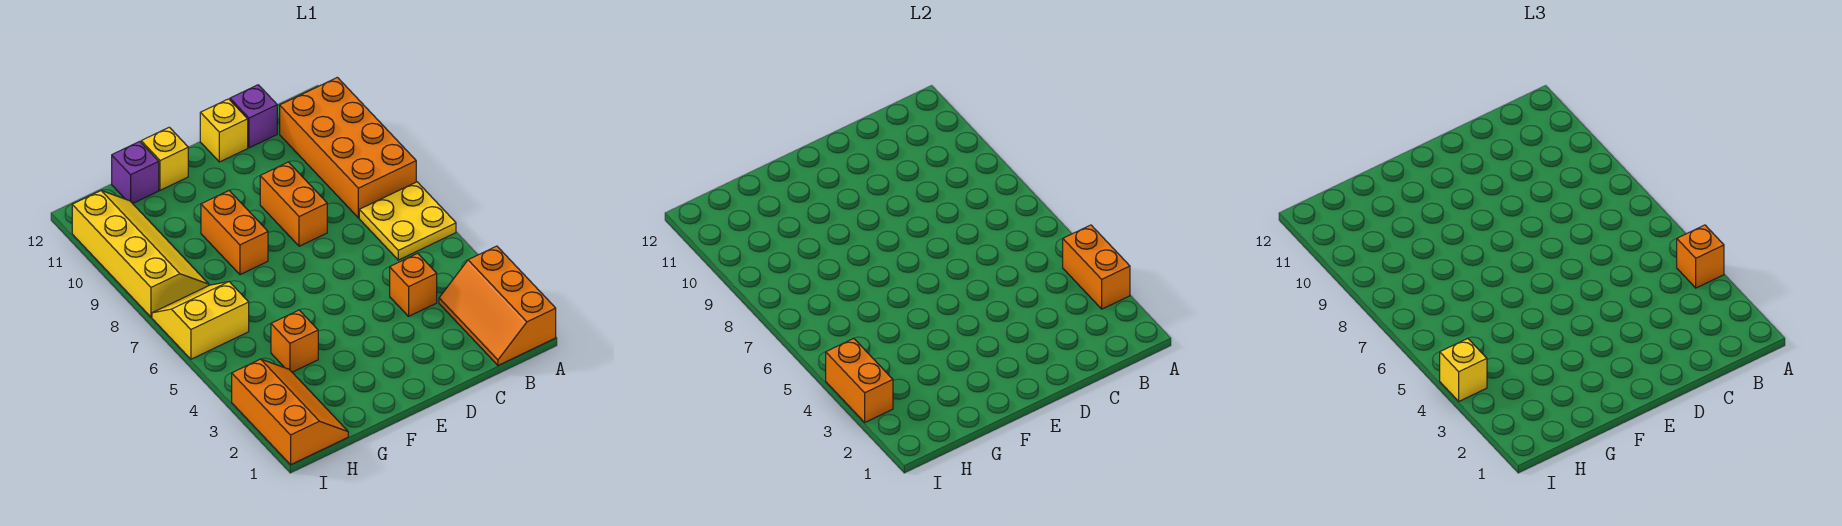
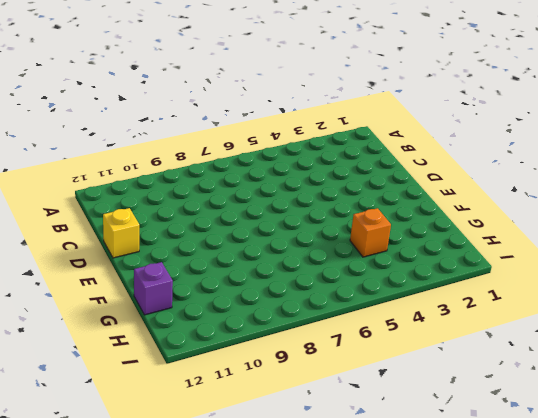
none -> orange 2x3 slope [439,246,556,365]
none -> yellow 2x2 plate [359,182,456,260]
none -> orange 2x4 brick [280,77,416,218]

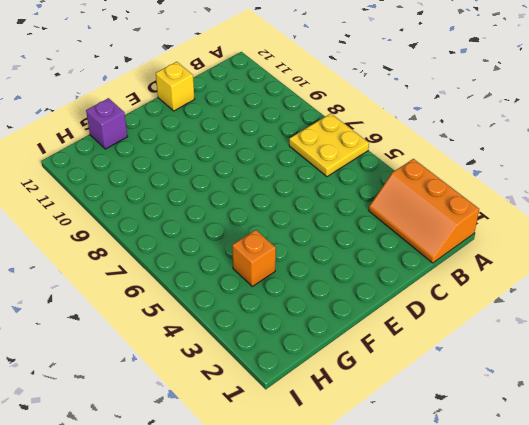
none -> orange 2x4 brick [280,77,416,218]
none -> orange 1x1 brick [390,253,437,316]
none -> purple 1x1 brick [230,85,277,148]

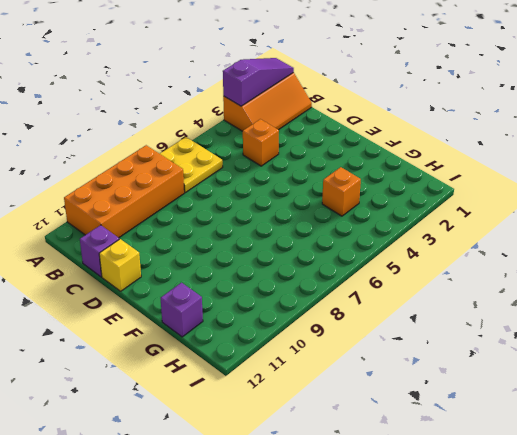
purple 1x3 slope [223,58,294,106] -> orange 1x2 brick [1063,225,1130,309]
none -> orange 1x2 brick [260,162,327,246]
none -> orange 1x2 brick [201,191,268,275]
none -> yellow 1x1 brick [141,127,188,190]

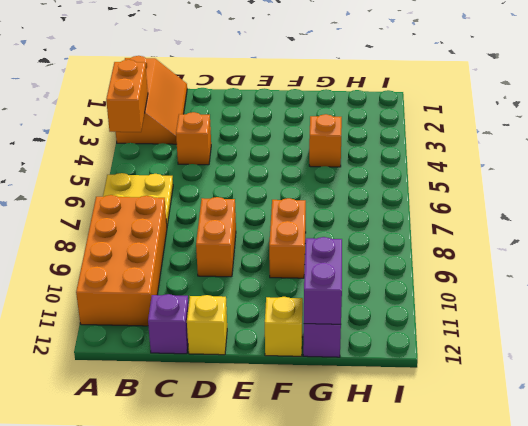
purple 1x2 brick [304,237,342,324] -> none
none -> orange 2x3 slope [232,359,348,465]
none -> yellow 2x2 slope [152,282,249,359]
none -> yellow 2x4 slope [72,190,209,317]

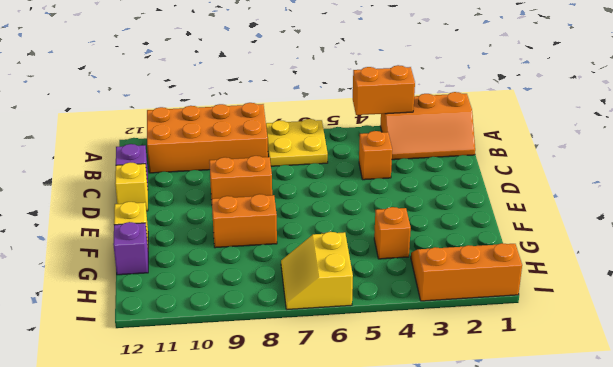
none -> yellow 2x4 slope [72,190,209,317]
none -> orange 1x2 brick [826,338,893,422]
none -> orange 1x1 brick [1677,225,1724,288]

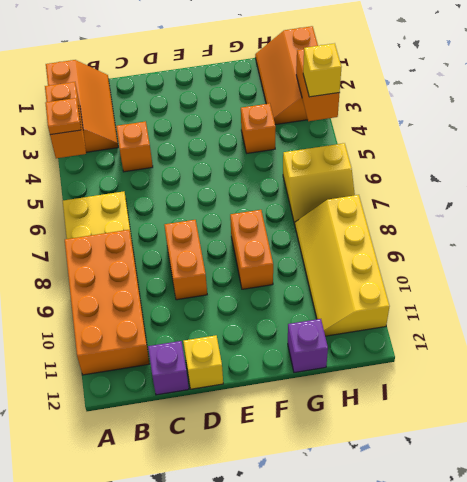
orange 1x1 plate [45,98,81,135] -> orange 1x1 brick [1677,225,1724,288]
none -> yellow 1x1 brick [141,127,188,190]

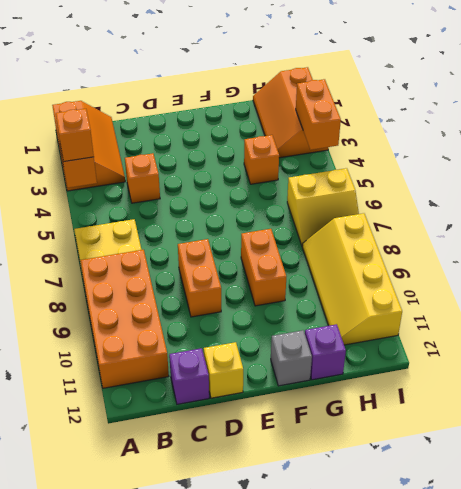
grey 1x1 brick [271,330,312,386] -> yellow 1x1 brick [141,127,188,190]
none -> yellow 1x1 brick [1440,338,1487,401]

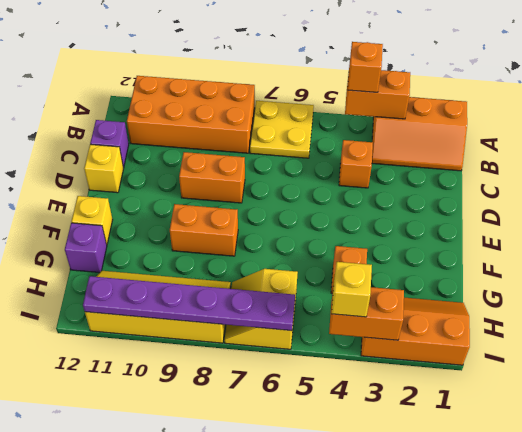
purple 1x6 plate [83,276,295,331] -> none

